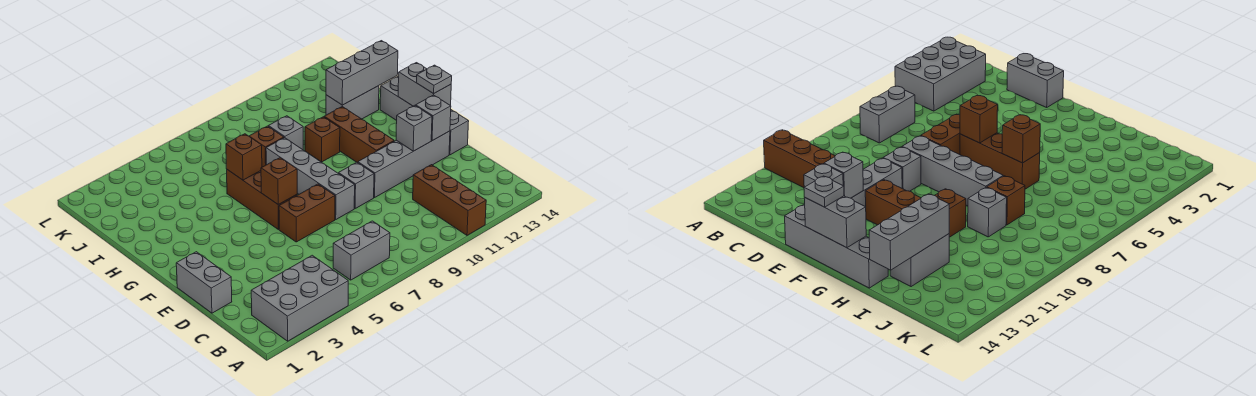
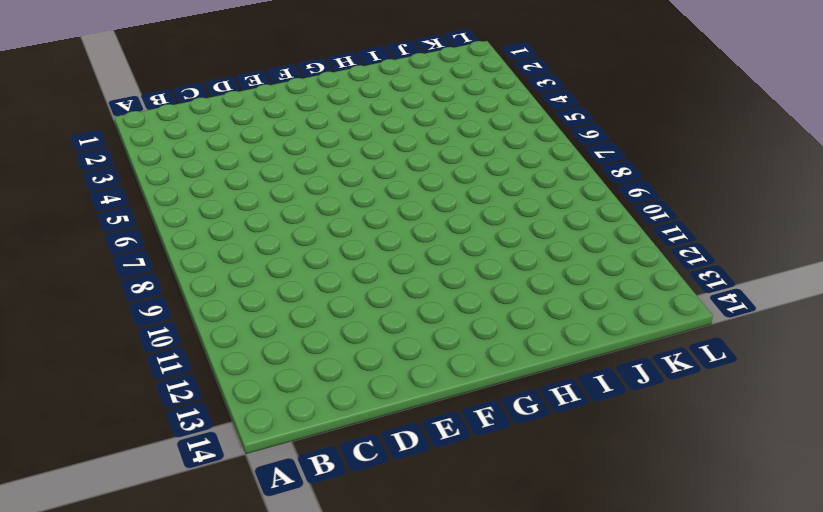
none -> grey 2x3 brick [251,255,348,341]
none -> brown 1x3 brick [413,165,486,235]
none -> grey 1x2 brick [333,221,390,280]

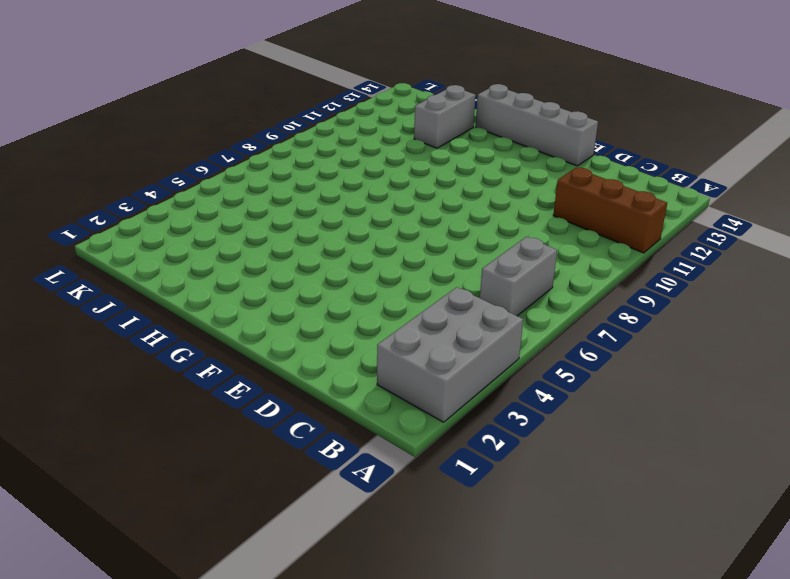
none -> grey 1x2 brick [176,252,232,313]
none -> brown 1x2 brick [279,184,335,242]
none -> grey 1x4 brick [266,138,355,219]

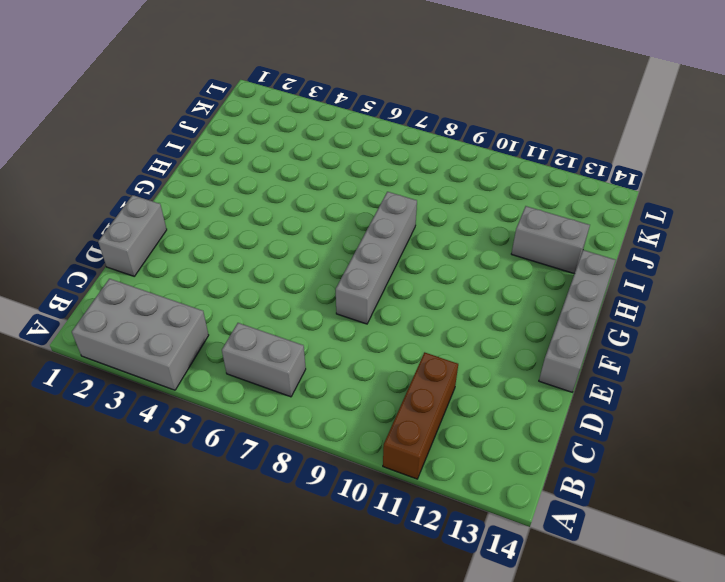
none -> brown 1x2 brick [279,184,335,242]
none -> grey 1x1 brick [338,162,374,208]
none -> grey 1x4 brick [358,131,450,198]

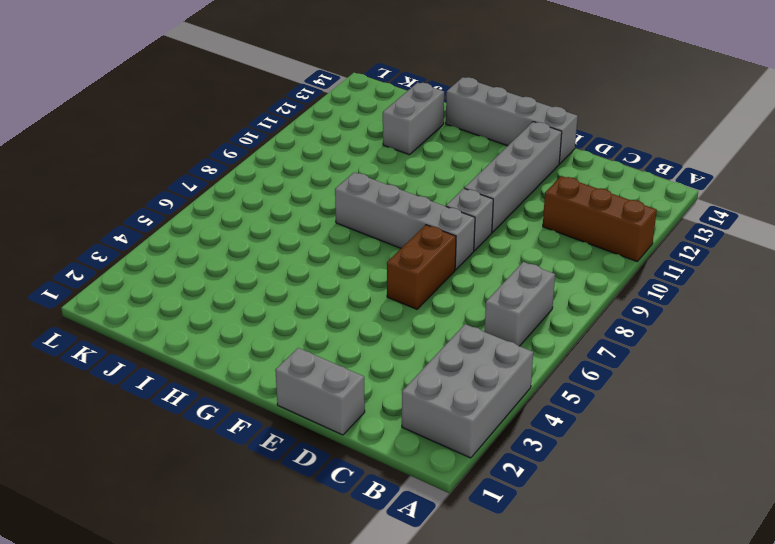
none -> brown 1x3 brick [227,170,297,230]
none -> brown 1x3 brick [324,107,394,163]
none -> brown 1x1 brick [305,117,340,162]

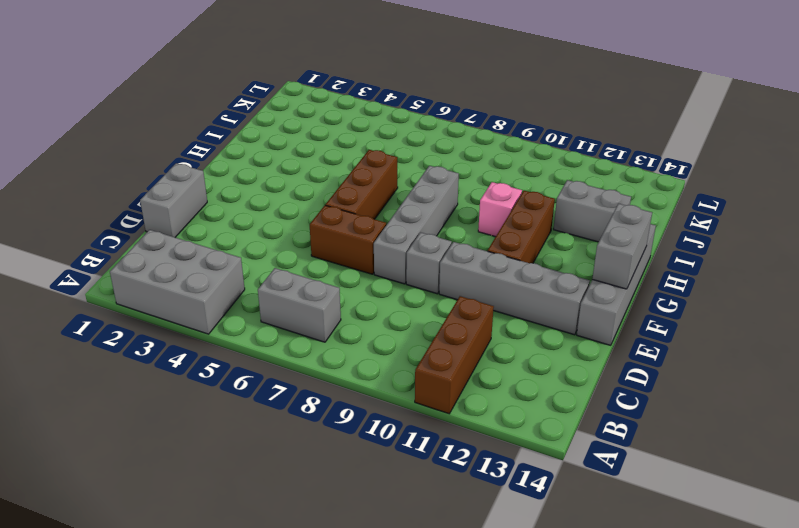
pink 1x1 brick [478,182,522,237] -> brown 1x1 brick [305,117,340,162]
none -> brown 1x1 brick [249,126,284,167]
none -> grey 1x1 brick [268,116,303,150]
none -> grey 1x1 brick [396,105,432,151]

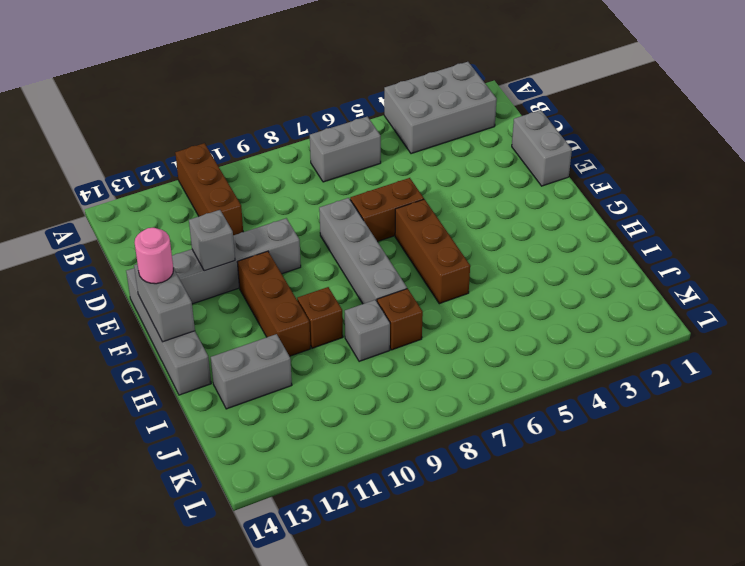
pink 1x1 round brick [135,228,173,284] -> grey 1x1 plate [417,65,452,94]
none -> grey 1x1 brick [338,162,374,208]
none -> grey 1x1 brick [416,95,451,141]
none -> brown 1x1 brick [261,158,297,205]

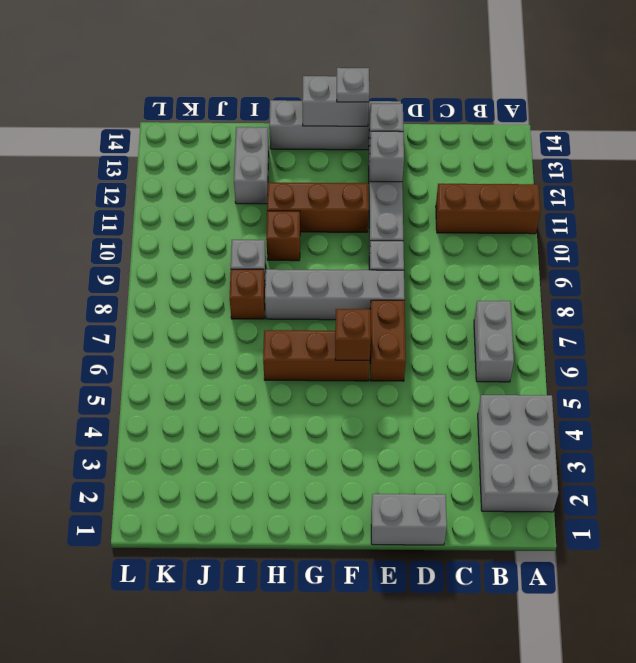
none -> brown 1x1 brick [226,134,262,180]
none -> grey 1x3 brick [326,41,398,105]

